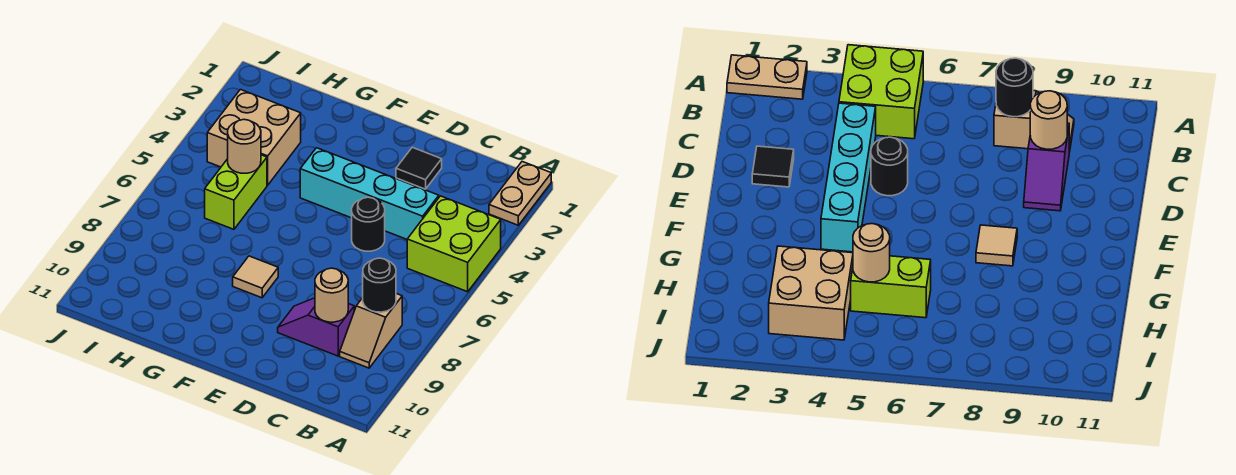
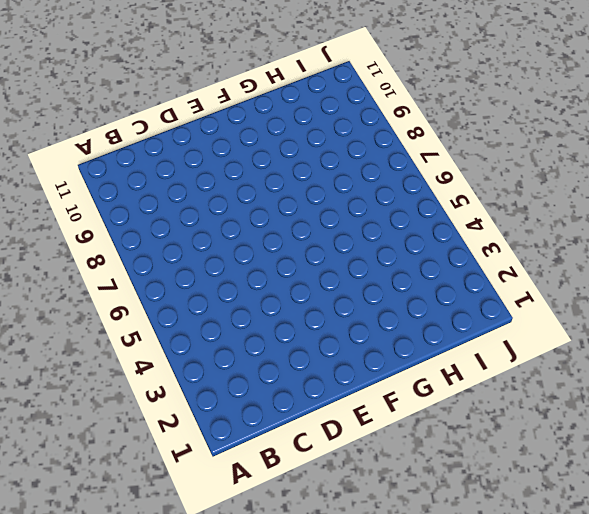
none -> tan 1x2 plate [489,162,551,225]
none -> lime 2x2 brick [407,196,501,292]
none -> tan 1x2 slope [340,294,402,368]

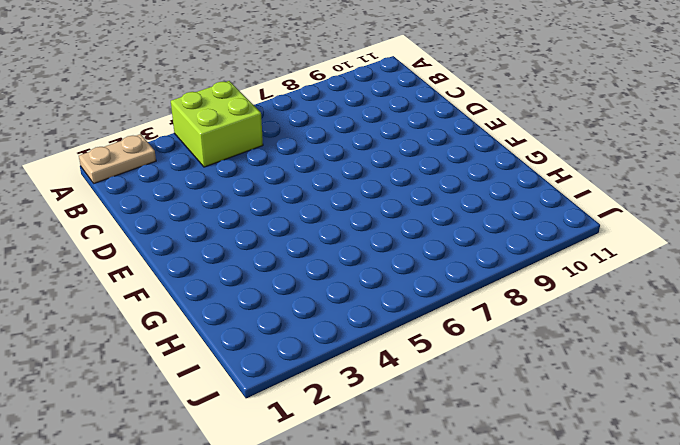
none -> tan 1x2 slope [340,294,402,368]
none -> cyan 1x4 brick [300,148,439,239]
none -> purple 1x2 slope [278,298,354,356]

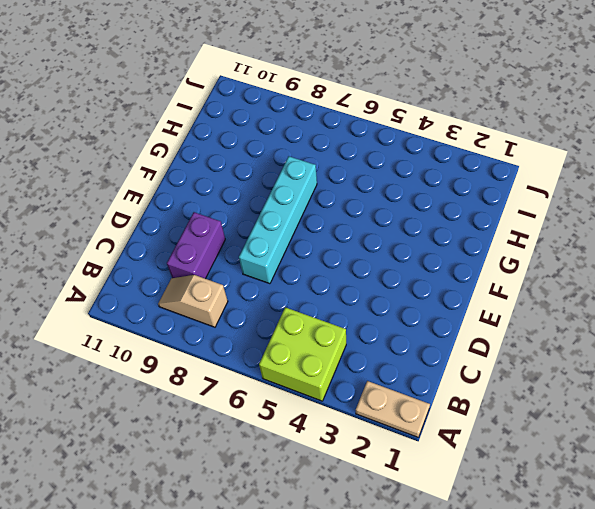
purple 1x2 brick [167,212,225,279] -> purple 1x2 slope [278,298,354,356]
cyan 1x4 brick [239,156,317,284] -> cyan 1x4 brick moved to [300,148,439,239]
none -> black 1x1 tile [396,147,442,189]
none -> black 1x1 round brick [352,197,385,251]
none -> tan 1x1 tile [233,256,278,298]

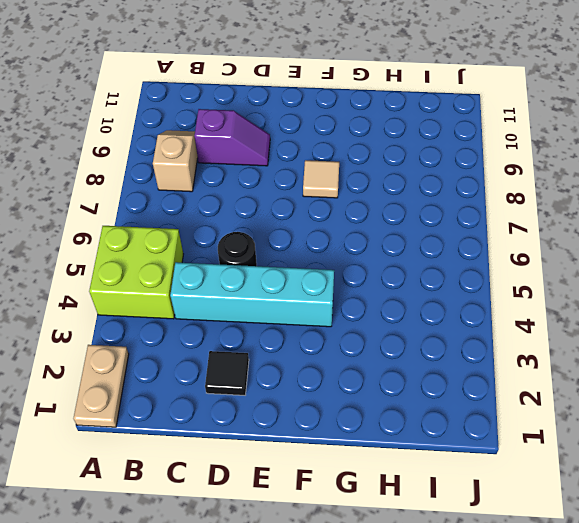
none -> tan 2x2 brick [207,90,301,185]
none -> lime 1x2 brick [205,155,267,229]
none -> black 1x1 round brick [363,258,396,312]

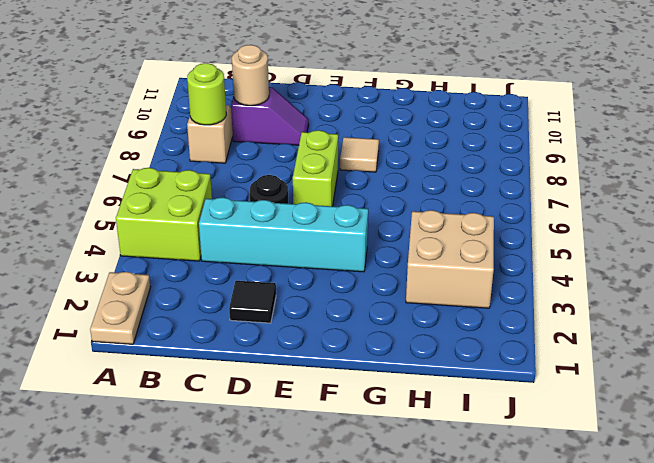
lime 1x1 round brick [187,63,226,125] -> black 1x1 round brick [363,258,396,312]
lime 1x2 brick [293,130,338,206] -> lime 1x2 brick moved to [205,155,267,229]
none -> tan 1x1 round brick [228,120,261,173]

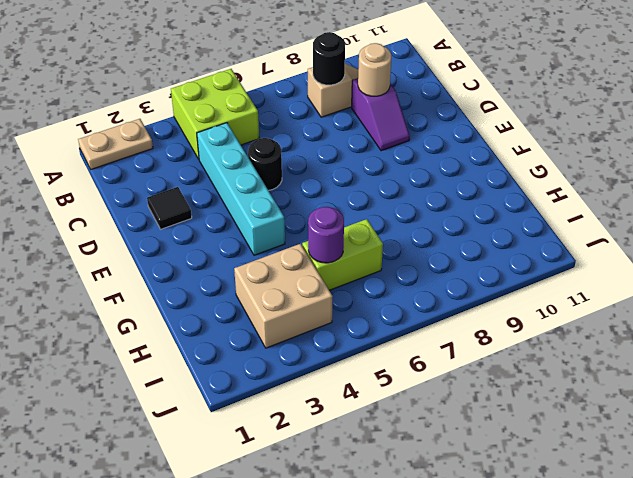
purple 1x1 round brick [308,207,344,263] -> tan 1x1 round brick [228,120,261,173]
none -> tan 1x1 tile [233,256,278,298]

